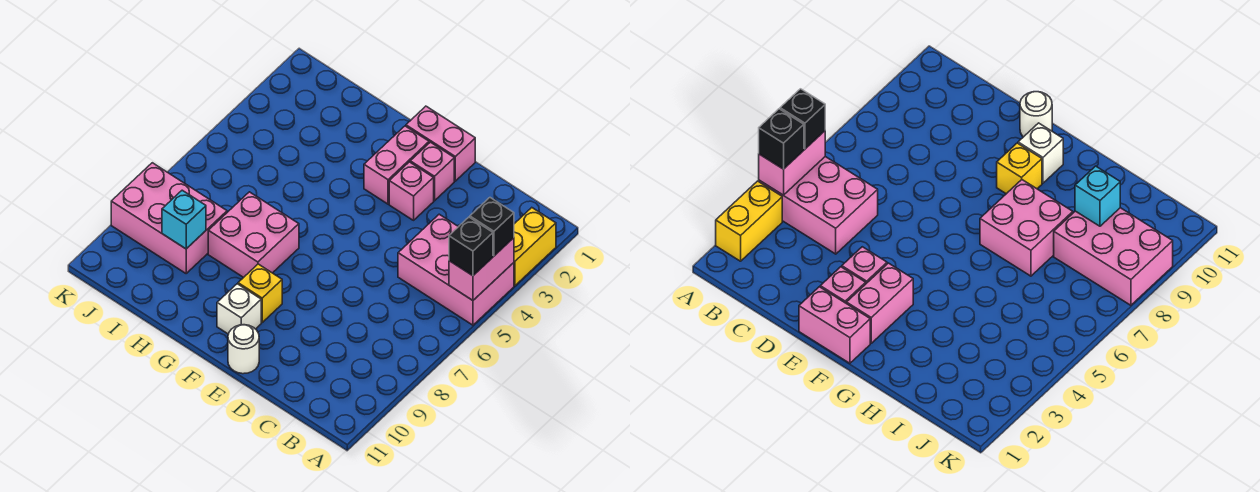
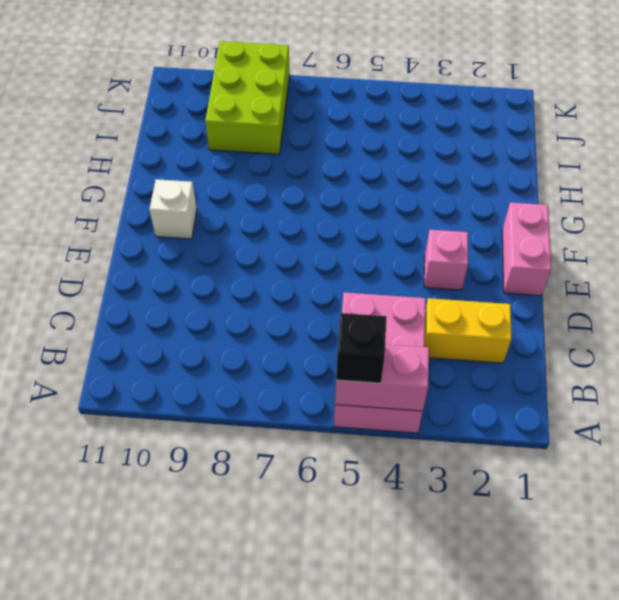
yellow 1x2 brick [425,298,512,363] -> yellow 1x2 brick moved to [514,208,556,286]
lime 2x3 brick [205,41,290,154] -> pink 2x3 brick [111,163,227,273]
none -> pink 1x1 brick [410,142,454,201]
none -> white 1x1 round brick [228,325,259,374]
none -> pink 1x2 brick [364,126,429,204]

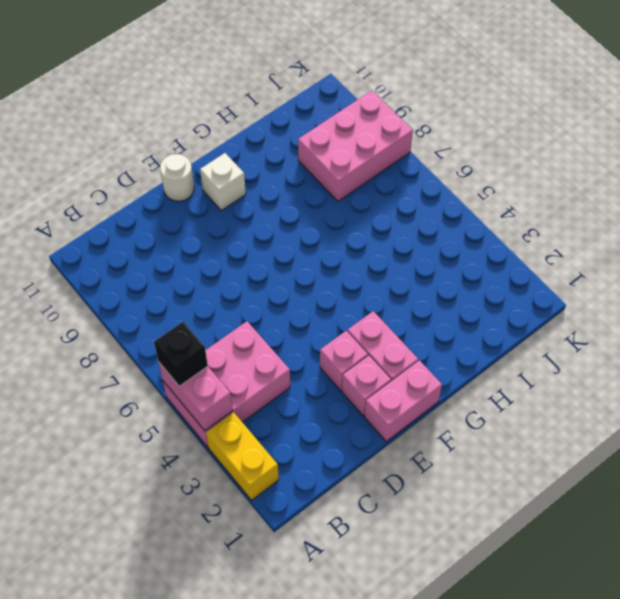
none -> yellow 1x1 brick [238,264,282,322]
none -> pink 2x2 brick [208,192,299,277]
none -> cyan 1x1 brick [162,190,206,249]

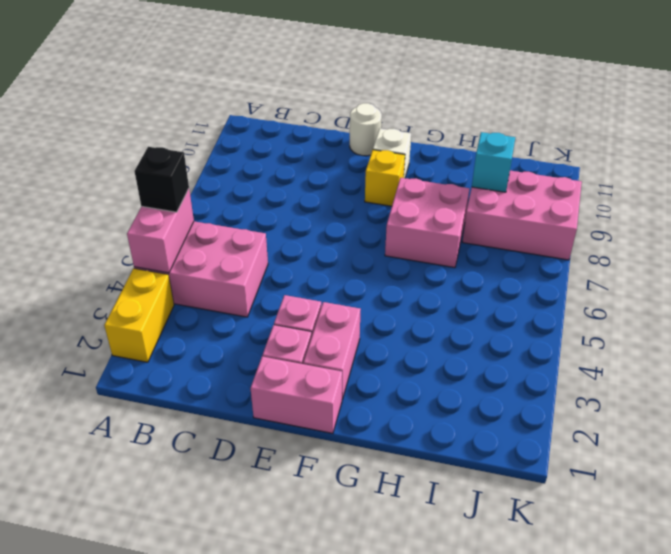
none -> black 1x1 brick [470,198,514,256]

